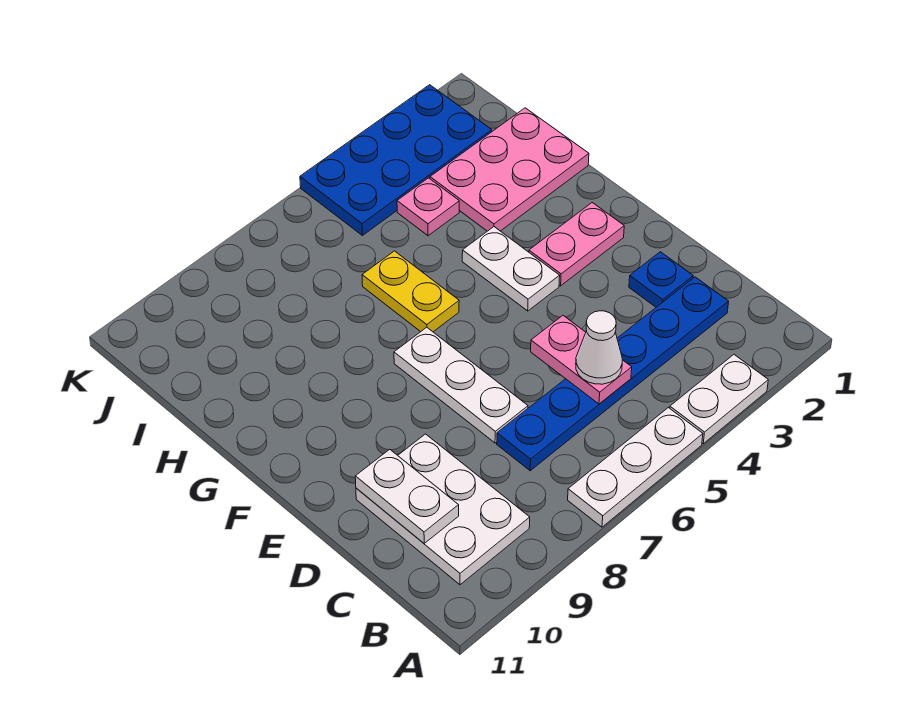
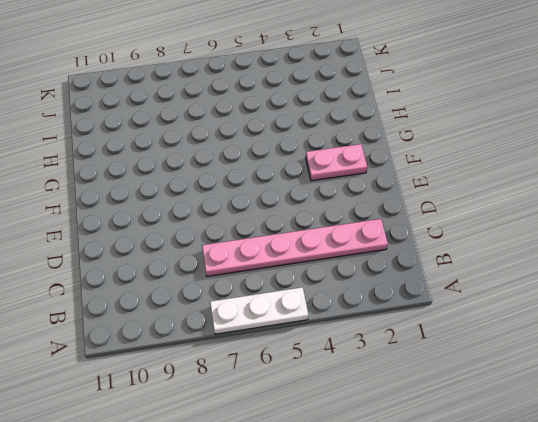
pink 1x6 plate [202,219,388,276] -> blue 1x6 plate [497,277,729,471]
none -> white 1x2 plate [670,355,768,444]
none -> white 2x3 plate [356,434,530,585]
none -> blue 1x1 plate [629,252,693,307]

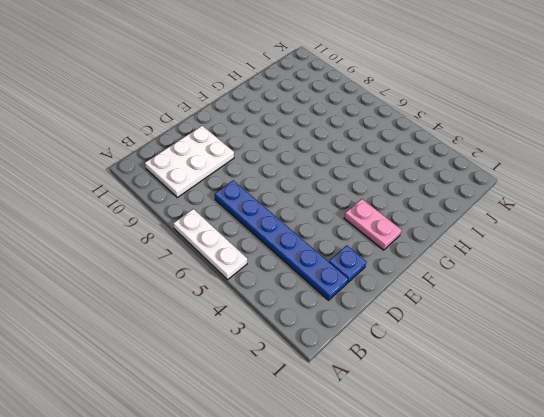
none -> white 1x2 plate [670,355,768,444]
none -> white 1x3 plate [394,327,528,443]
none -> white 1x2 plate [462,227,560,311]

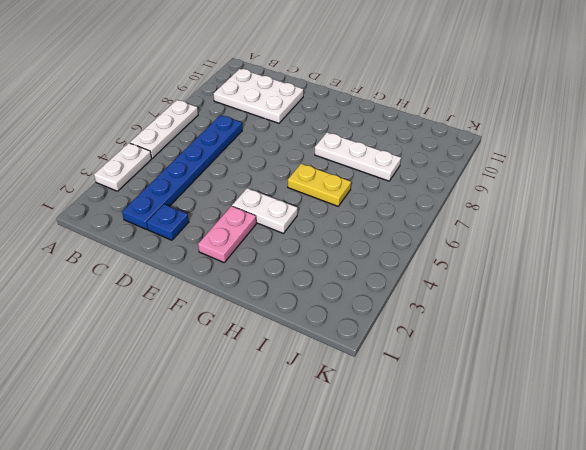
white 1x3 plate [315,133,401,181] -> white 1x3 plate moved to [394,327,528,443]
none -> pink 2x3 plate [430,108,589,231]
none -> pink 1x1 plate [397,178,459,236]
none -> blue 2x4 plate [300,85,492,235]

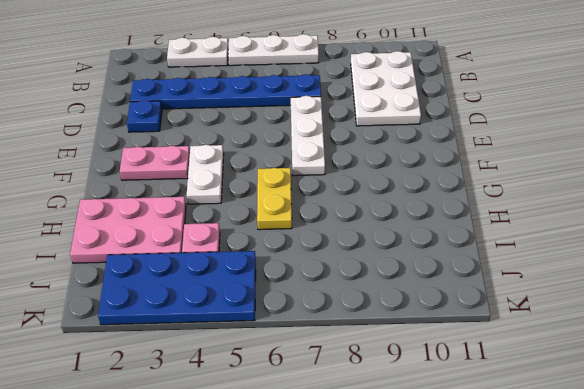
none -> pink 1x2 plate [531,316,632,404]
none -> white 1x2 plate [355,449,459,543]
none -> white 1x1 cone [576,311,622,384]

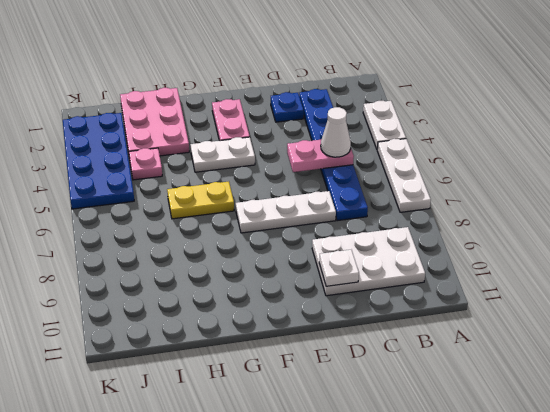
white 1x1 plate [319,250,359,286] -> white 1x2 plate [355,449,459,543]

